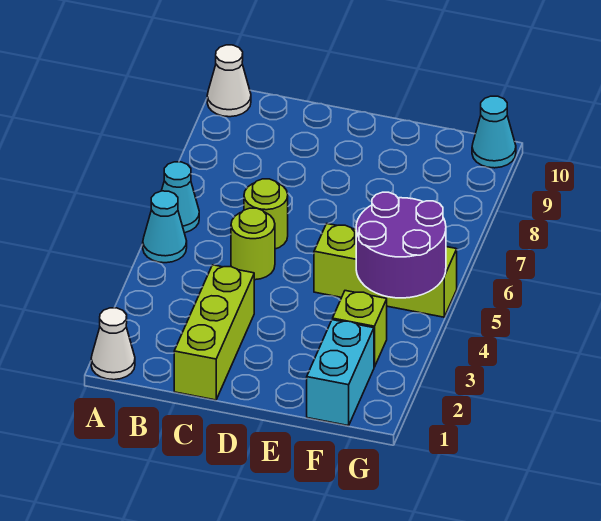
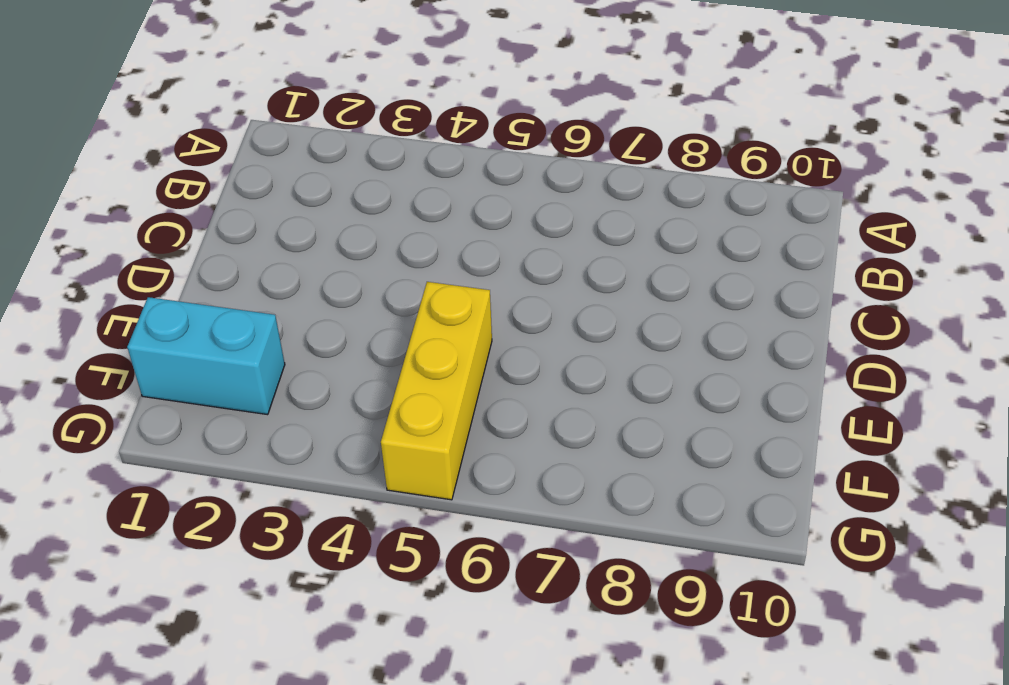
yellow 1x3 brick [381,282,492,500] -> lime 1x3 brick [314,224,457,317]
none -> white 1x1 cone [91,308,135,380]
none -> cyan 1x1 cone [143,191,187,263]
none -> cyan 1x1 cone [162,162,199,233]

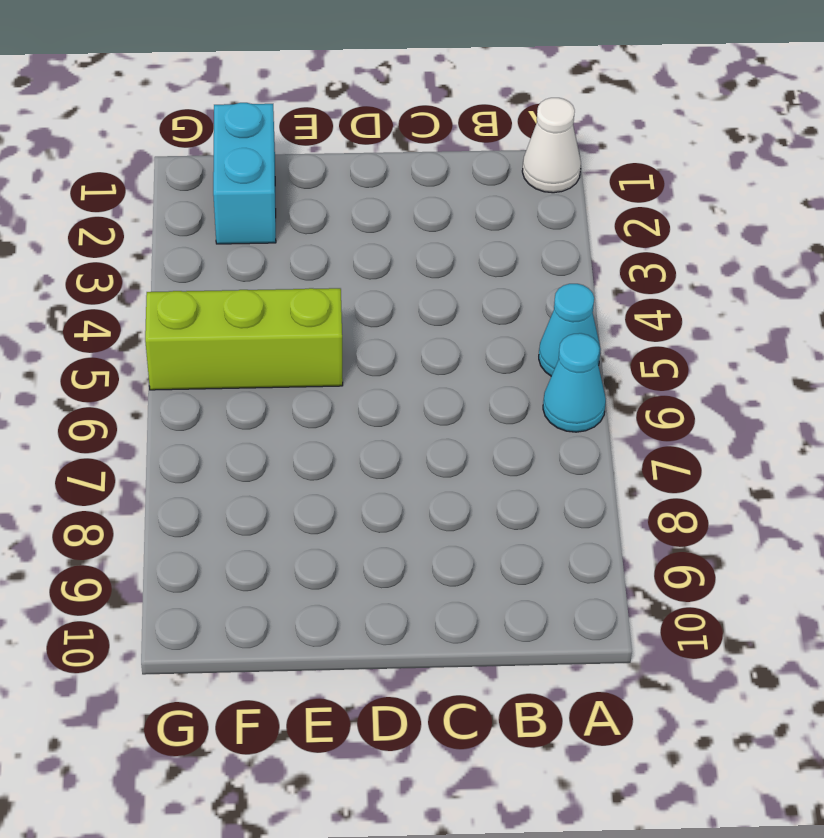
none -> white 1x1 cone [207,45,251,117]
none -> lime 1x3 brick [174,265,254,400]
none -> lime 1x1 round brick [231,208,275,280]

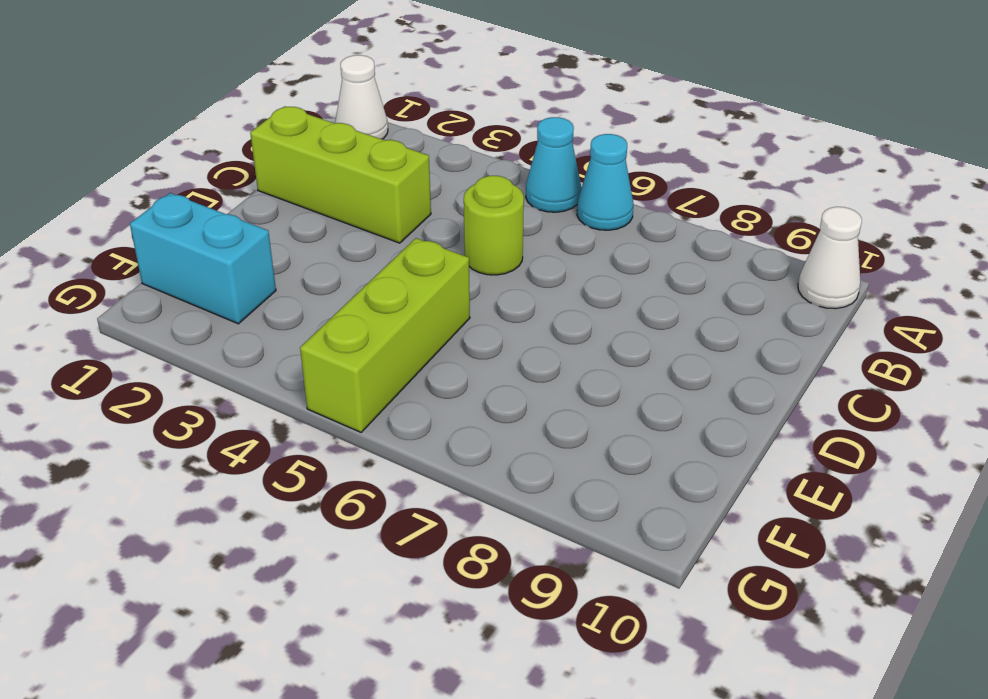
none -> lime 1x1 round brick [244,179,288,249]
none -> lime 1x1 brick [333,291,387,367]
none -> cyan 1x1 cone [472,96,516,168]

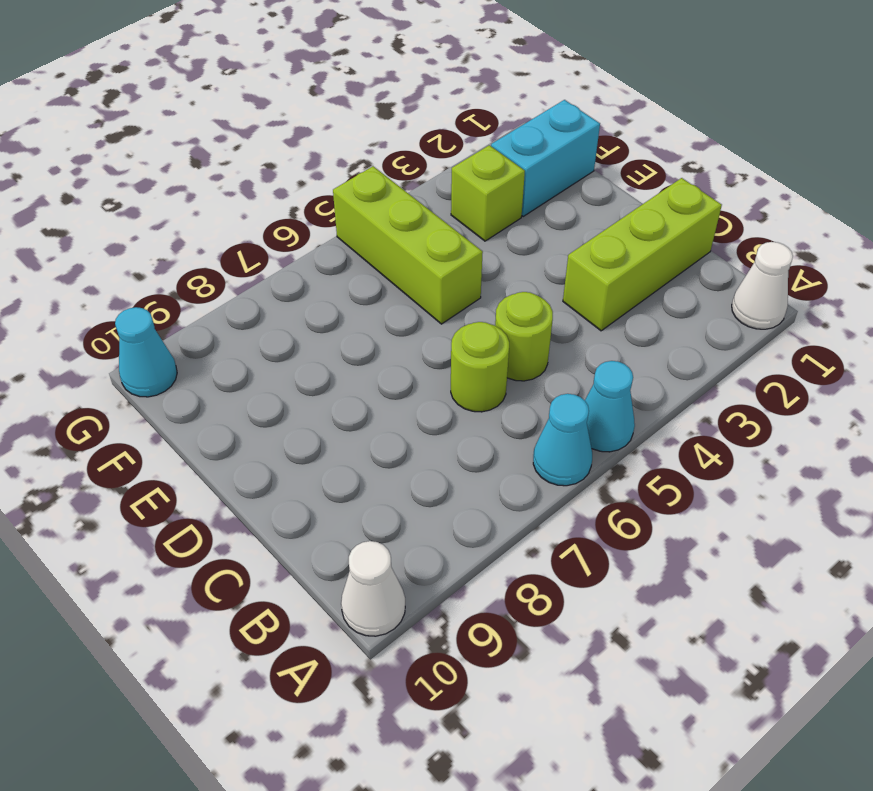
none -> purple 2x2 round brick [356,192,446,298]

